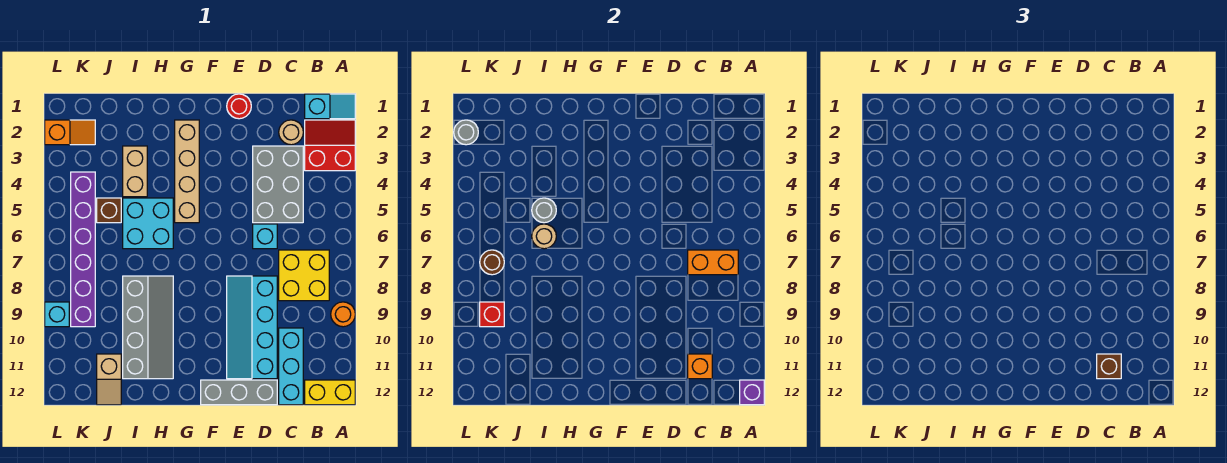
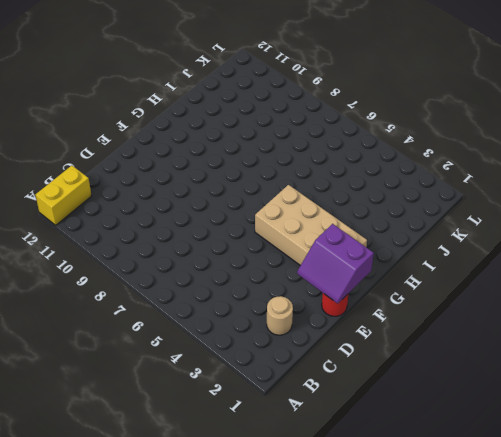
purple 2x2 slope [297,224,374,304] -> none
tan 2x4 brick [255,185,367,265] -> tan 1x4 brick [175,120,199,223]
none -> cyan 1x2 slope [305,94,355,119]
none -> red 2x2 slope [305,120,355,171]
none -> orange 1x1 round brick [331,302,355,327]
none -> yellow 2x2 brick [279,250,329,301]

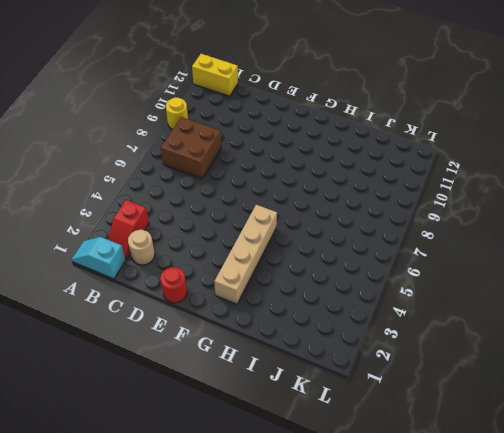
yellow 1x1 round brick [166,97,188,130] -> orange 1x1 round brick [331,302,355,327]
red 1x2 slope [108,200,149,259] -> red 2x2 slope [305,120,355,171]
brown 2x2 brick [161,117,221,179] -> yellow 2x2 brick [279,250,329,301]
none -> grey 2x3 brick [253,146,303,223]
none -> cyan 1x3 brick [279,328,303,405]
none -> cyan 1x1 brick [253,224,277,249]
none -> cyan 2x4 slope [227,276,277,379]

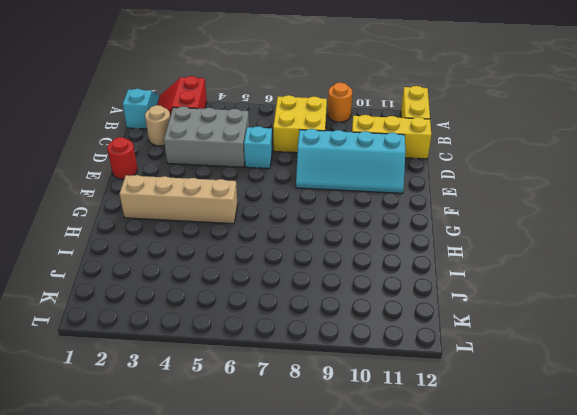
yellow 1x3 brick [352,115,431,159] -> cyan 1x3 brick [279,328,303,405]
none -> grey 1x3 brick [201,380,277,405]
none -> cyan 2x2 brick [123,198,173,249]
none -> grey 2x4 slope [123,276,173,379]
none -> tan 1x2 brick [123,146,147,197]

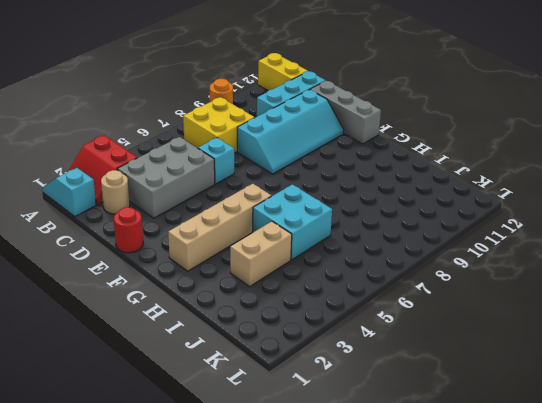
none -> grey 2x4 slope [123,276,173,379]
none -> brown 1x1 brick [97,198,121,223]
none -> tan 1x2 slope [97,354,121,405]
none -> orange 1x2 slope [45,120,95,145]

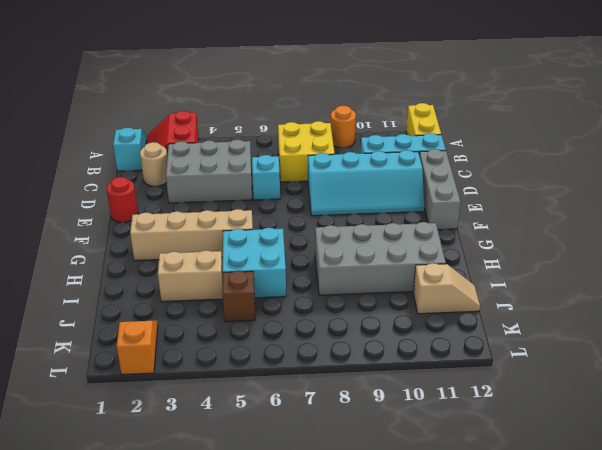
grey 2x4 brick [315,222,446,295] -> grey 2x4 slope [123,276,173,379]
none -> purple 1x6 brick [71,172,95,327]
none -> cyan 1x1 brick [45,302,69,327]
none -> purple 1x1 brick [740,380,764,405]
none -> orange 1x2 brick [688,250,738,275]

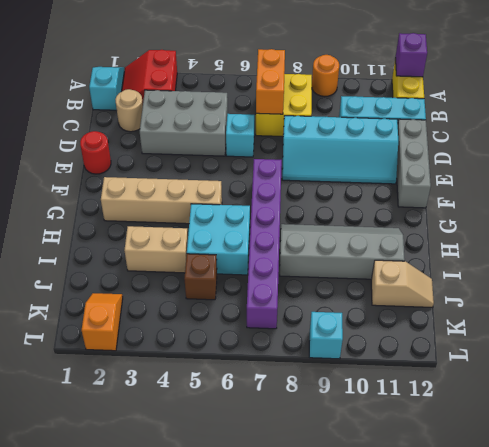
purple 1x6 brick [247,159,282,329] -> purple 1x6 brick turned to [71,172,95,327]
none -> orange 1x1 brick [688,354,712,379]
none -> grey 1x1 round brick [532,198,556,223]
none -> tan 1x1 round brick [532,224,556,249]
none -> brown 1x1 round brick [480,250,504,275]

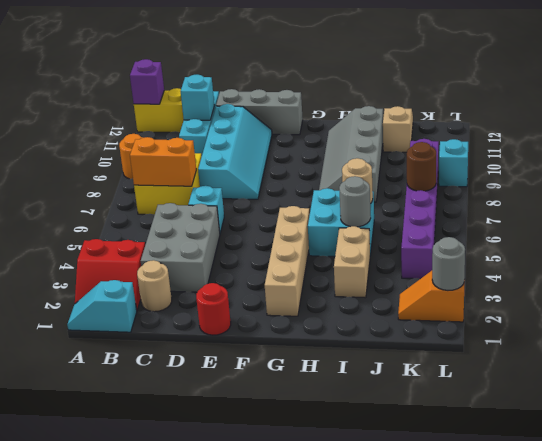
cyan 1x1 brick [181,75,214,120] -> orange 1x1 brick [688,354,712,379]
none -> brown 1x1 brick [97,198,121,223]
none -> red 1x1 brick [480,302,504,327]
none -> brown 1x1 brick [1097,354,1121,379]

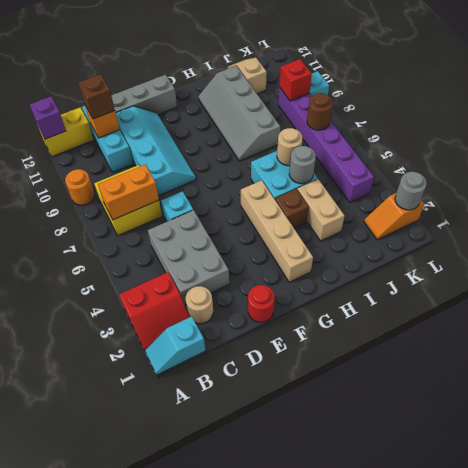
brown 1x1 brick [275,189,309,228] -> brown 1x1 brick moved to [97,198,121,223]

